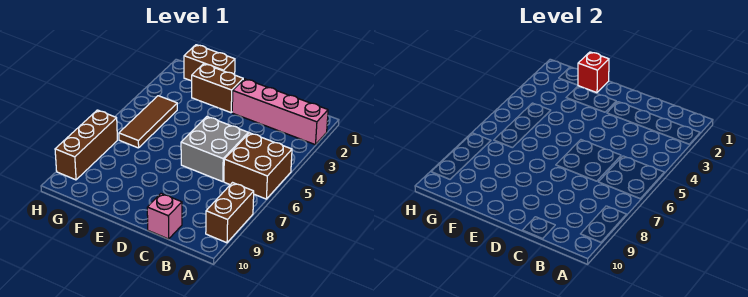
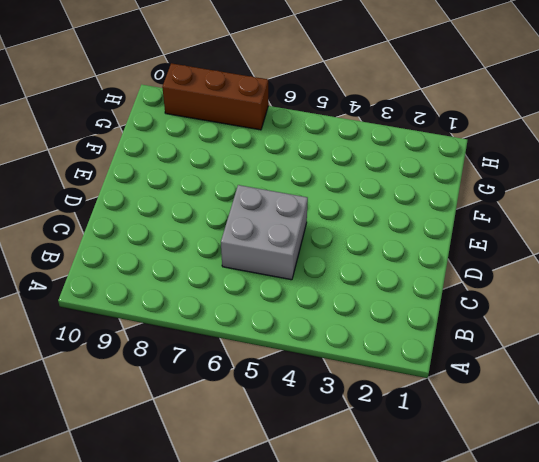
none -> pink 1x4 brick [232,79,328,145]
none -> brown 2x2 brick [224,133,292,199]

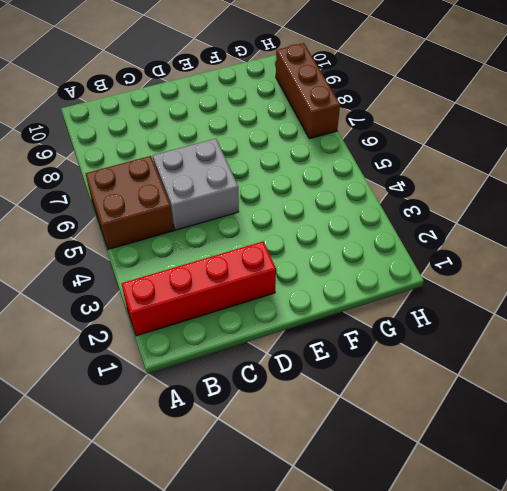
red 1x4 brick [121,241,276,336] -> pink 1x4 brick [232,79,328,145]
none -> brown 1x2 brick [206,183,254,243]
none -> pink 1x1 brick [147,193,182,239]

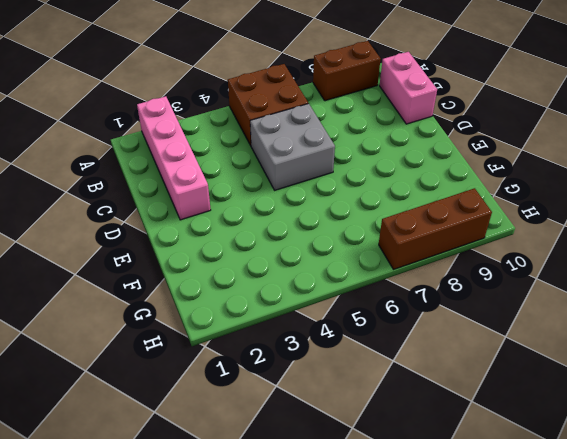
pink 1x2 brick [380,52,437,124] -> pink 1x1 brick [147,193,182,239]
none -> brown 1x2 brick [192,64,243,113]
none -> brown 1x2 brick [184,45,235,81]

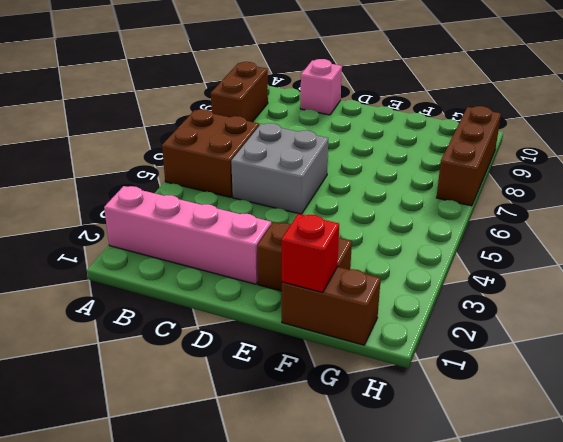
none -> brown 1x3 tile [119,96,177,148]

